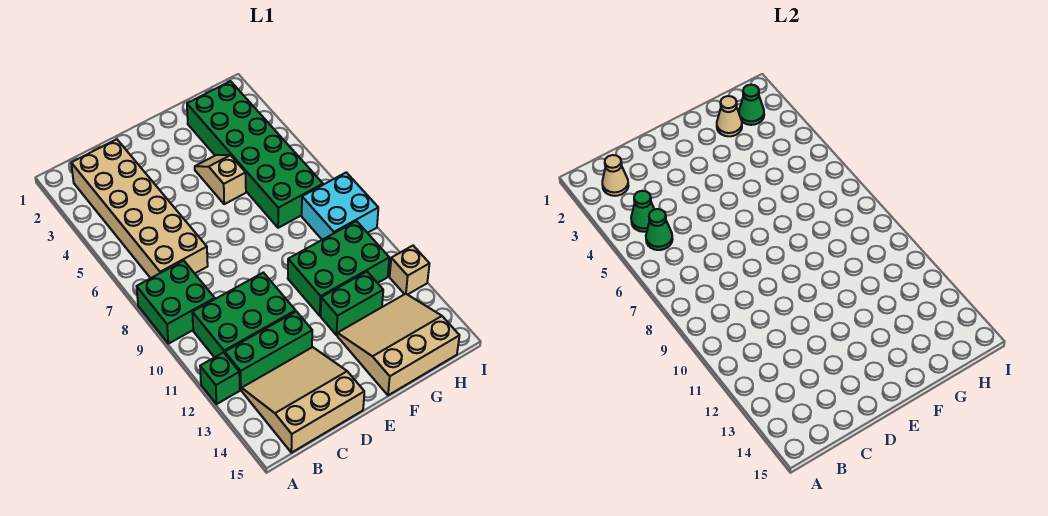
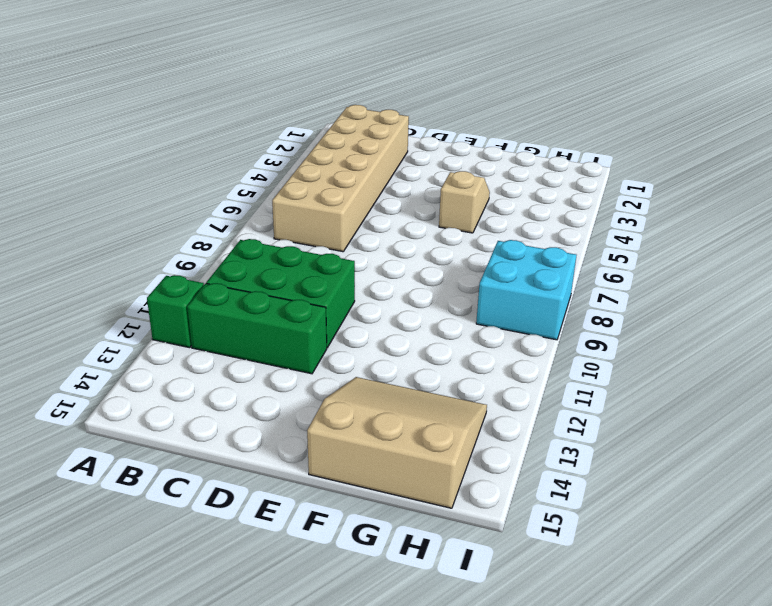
none -> green 2x2 brick [137,261,215,344]
none -> tan 3x3 slope [242,347,364,453]
none -> green 2x3 brick [288,221,389,316]

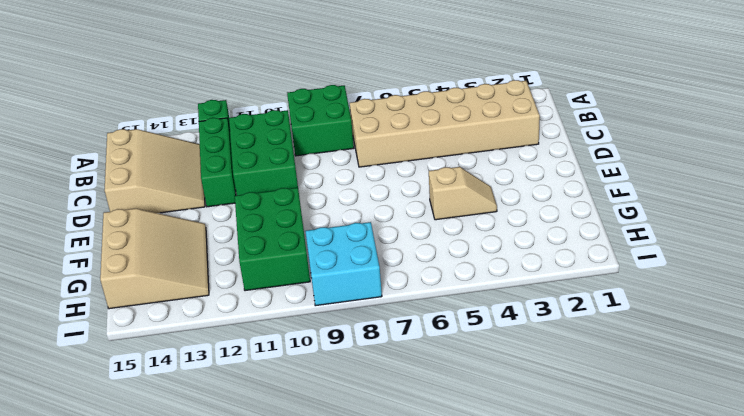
none -> green 1x2 brick [321,272,383,335]
none -> green 2x6 brick [187,81,323,228]
none -> tan 1x1 brick [390,246,429,295]

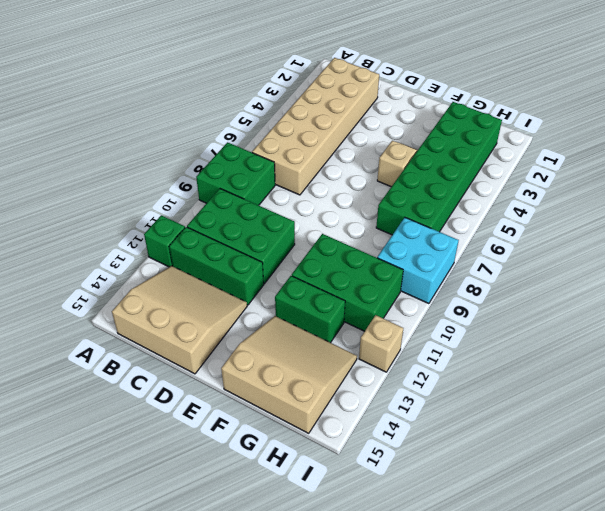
none -> tan 1x1 cone [602,155,628,196]
none -> green 1x1 cone [631,191,655,232]
none -> green 1x1 cone [646,209,673,250]

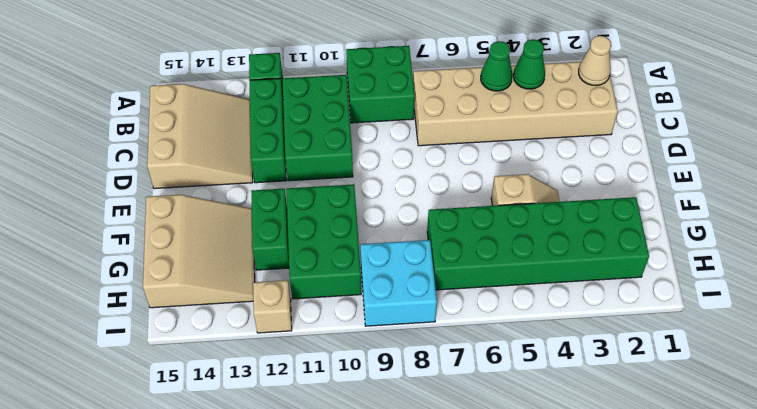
none -> tan 1x1 cone [717,96,742,136]
none -> green 1x1 cone [739,85,764,125]

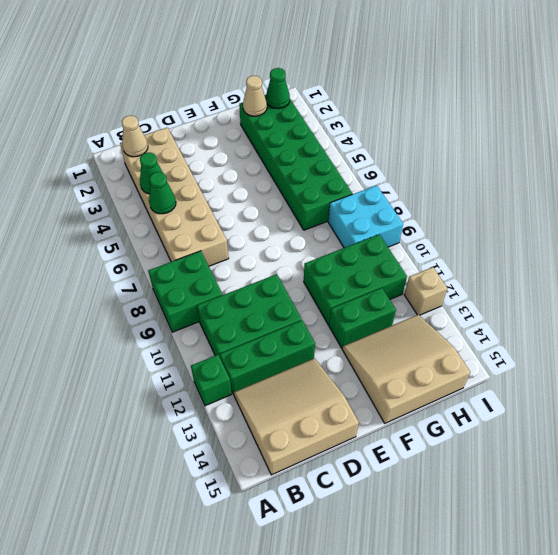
none -> tan 1x2 slope [195,155,246,204]

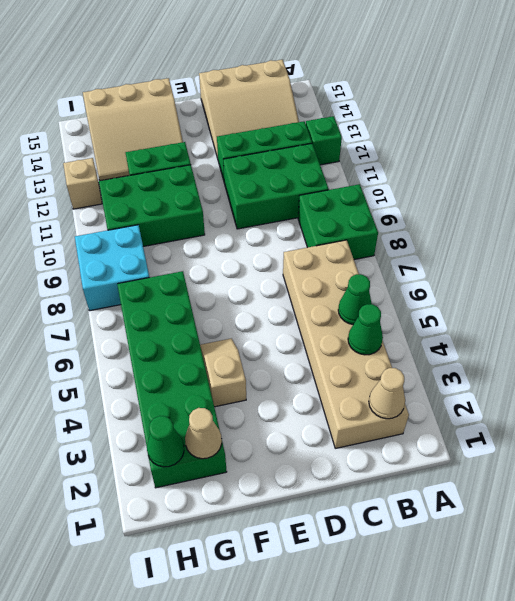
tan 1x2 slope [200,338,246,407] -> tan 1x2 slope turned to [195,155,246,204]

